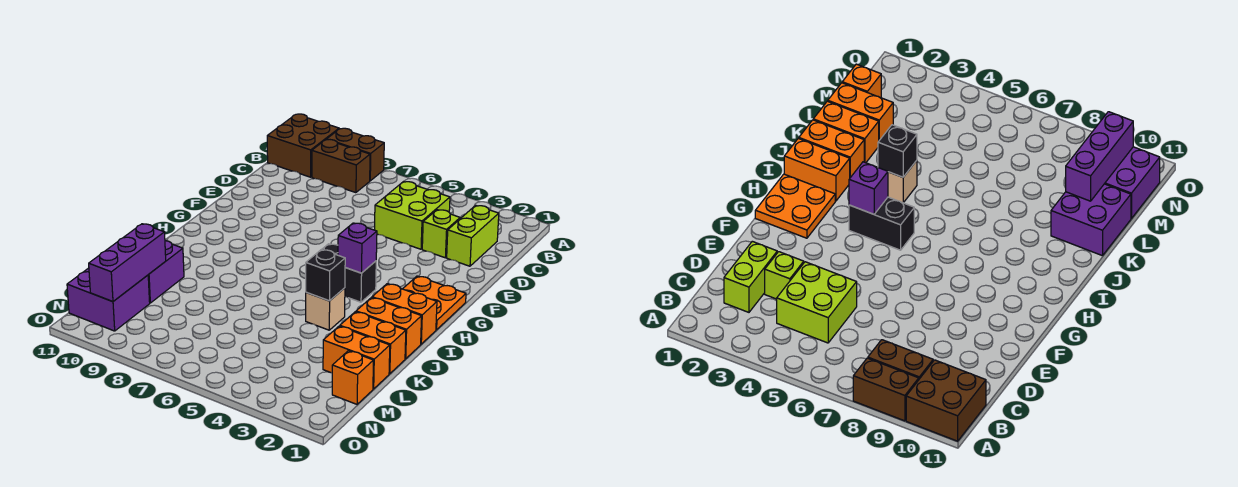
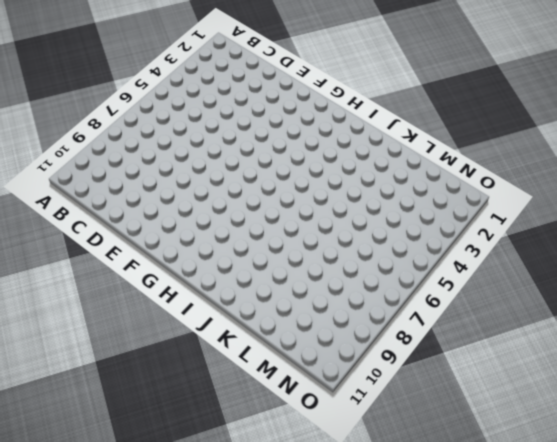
none -> brown 1x2 brick [327,128,384,181]
none -> brown 2x2 brick [267,114,339,177]
none -> brown 1x2 brick [312,140,370,193]

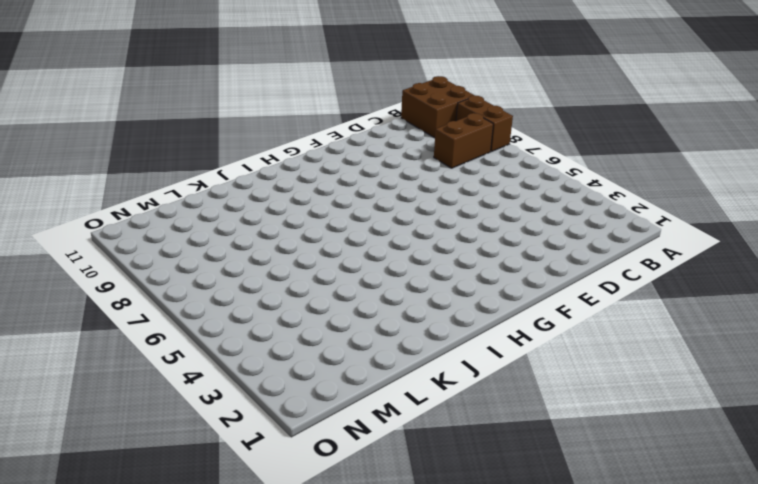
brown 1x2 brick [434,113,493,168] -> brown 1x2 brick turned to [312,140,370,193]
none -> lime 1x2 brick [447,205,499,266]
none -> lime 2x2 brick [375,182,450,249]
none -> lime 1x1 brick [422,210,460,258]

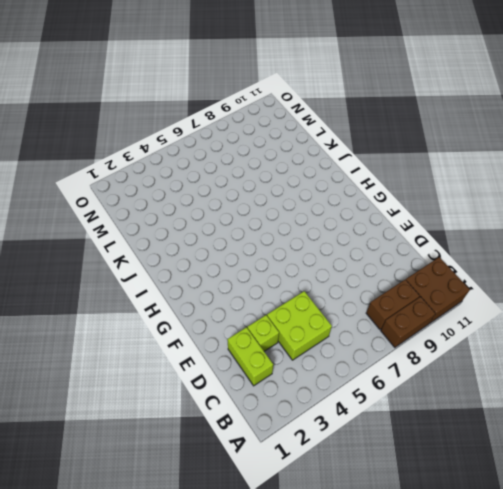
none -> orange 2x2 plate [403,276,466,330]
none -> black 1x2 brick [322,244,376,302]
none -> orange 1x2 brick [372,284,437,344]

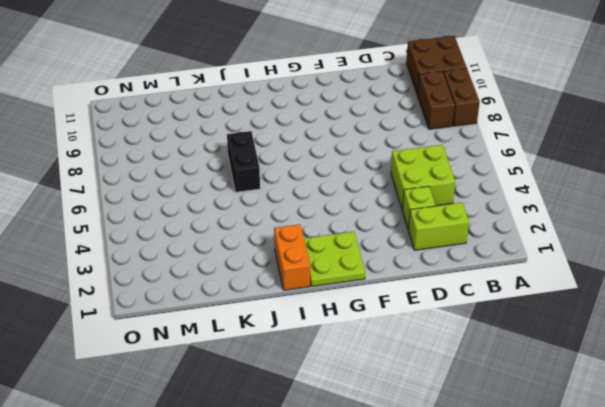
lime 2x2 plate [304,232,365,286] -> orange 2x2 plate [403,276,466,330]
black 1x2 brick [227,131,260,192] -> black 1x2 brick moved to [322,244,376,302]
none -> orange 1x2 brick [356,298,422,359]
none -> tan 1x1 brick [306,288,345,330]
none -> orange 1x2 brick [340,312,406,374]

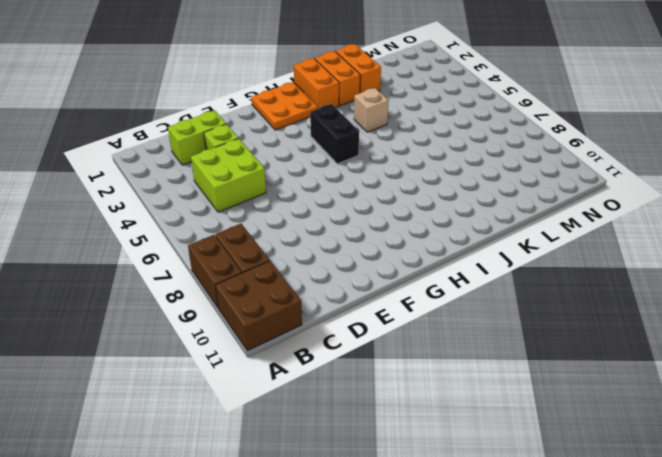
none -> purple 2x2 brick [148,241,184,303]
none -> orange 1x2 brick [323,326,390,389]
none -> orange 1x1 brick [332,351,373,404]

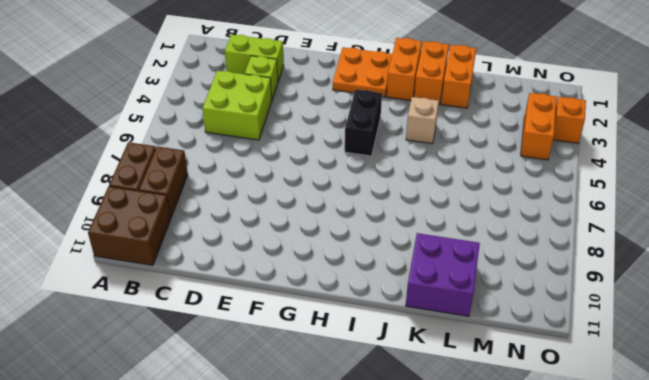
orange 1x2 brick [521,93,557,160] -> orange 1x2 brick moved to [323,326,390,389]
orange 1x1 brick [553,97,586,143] -> orange 1x1 brick moved to [332,351,373,404]
none -> purple 2x2 brick [67,268,150,331]
none -> purple 1x1 brick [338,223,377,273]
none -> black 1x1 brick [306,249,345,301]

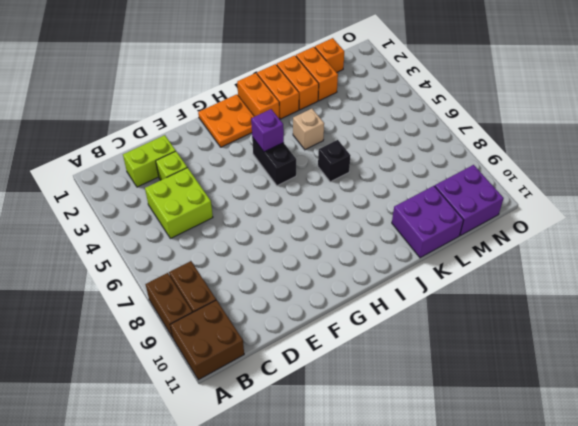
black 1x1 brick [318,140,351,182] -> black 1x1 brick moved to [306,249,345,301]
none -> purple 1x3 brick [89,224,166,302]

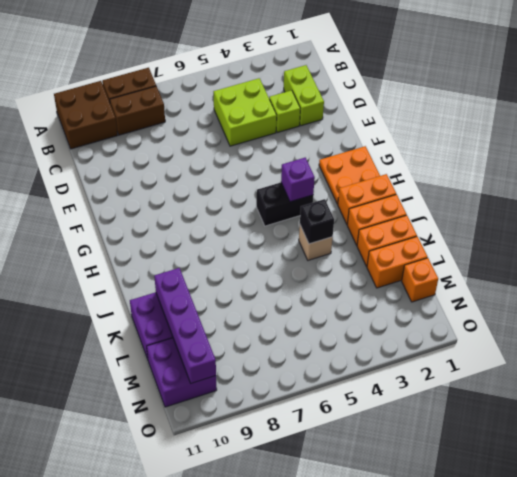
purple 1x4 brick [154,268,216,383] -> purple 1x3 brick [89,224,166,302]

